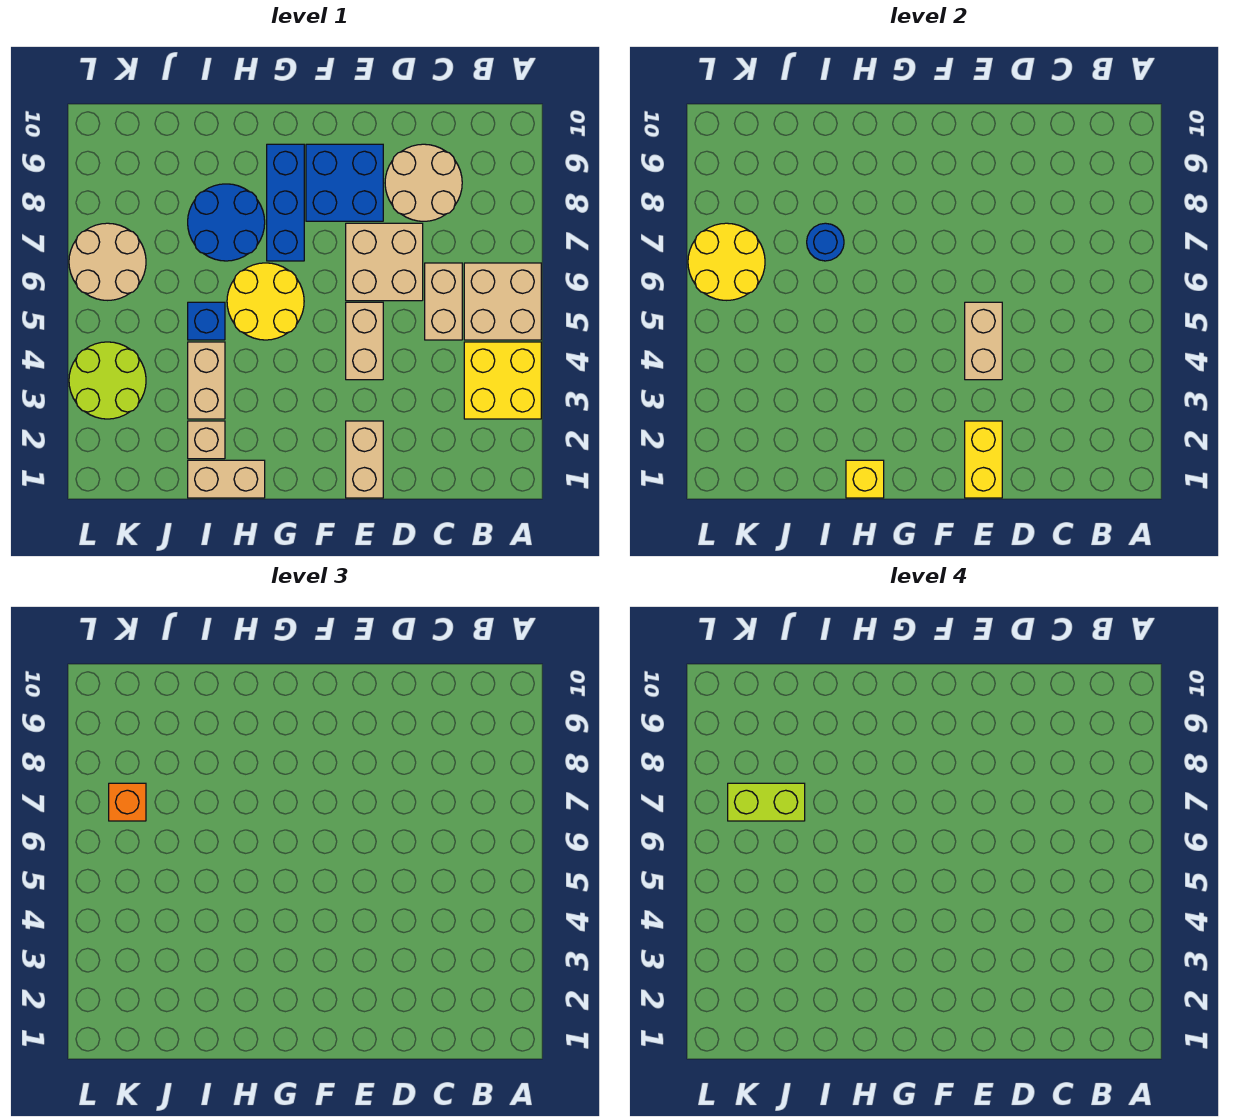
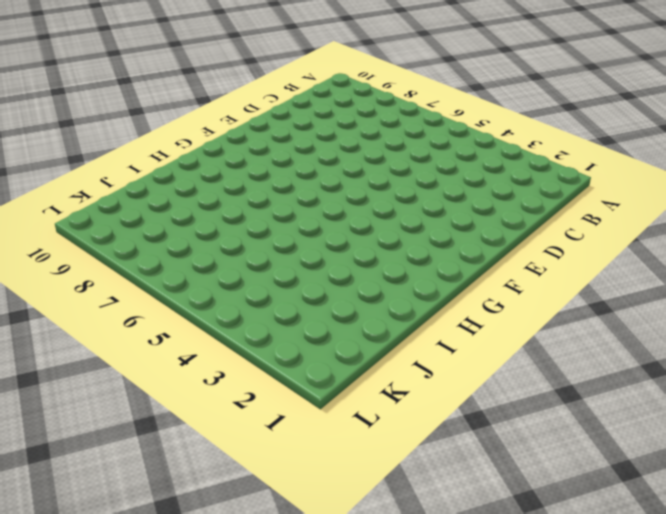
none -> yellow 2x2 brick [464,342,541,419]
none -> tan 2x2 brick [464,263,541,340]
none -> tan 1x2 brick [425,263,462,340]

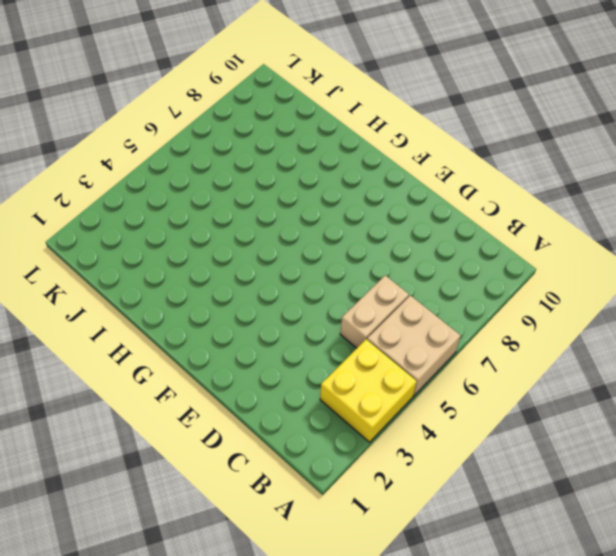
none -> tan 2x2 round brick [385,144,462,221]
none -> tan 2x2 brick [346,223,423,301]
none -> tan 1x2 brick [346,421,383,498]

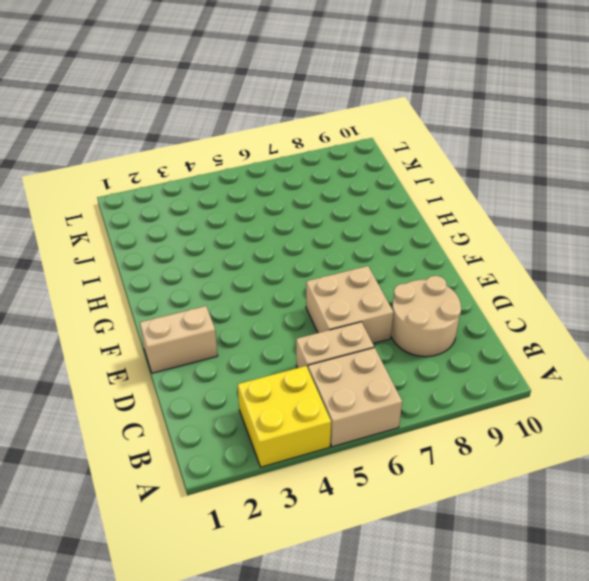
none -> tan 1x2 brick [346,302,383,380]
none -> blue 2x2 brick [306,144,383,221]
none -> yellow 2x2 round brick [227,263,304,340]

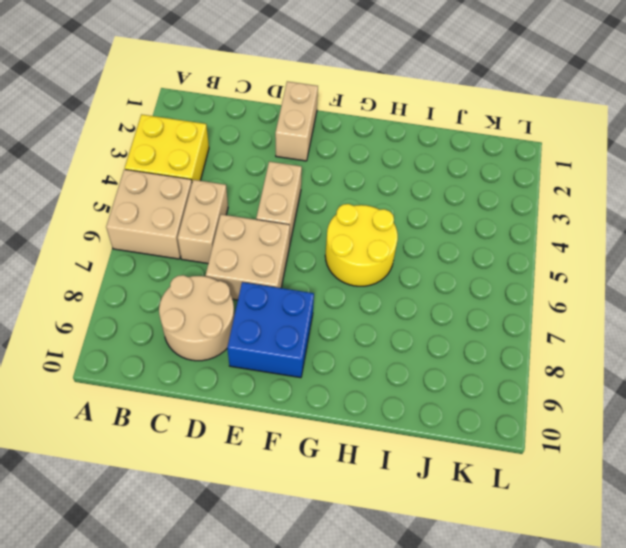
none -> blue 1x3 brick [267,144,304,261]
none -> tan 1x2 brick [188,460,265,498]
none -> blue 2x2 round brick [188,184,265,261]

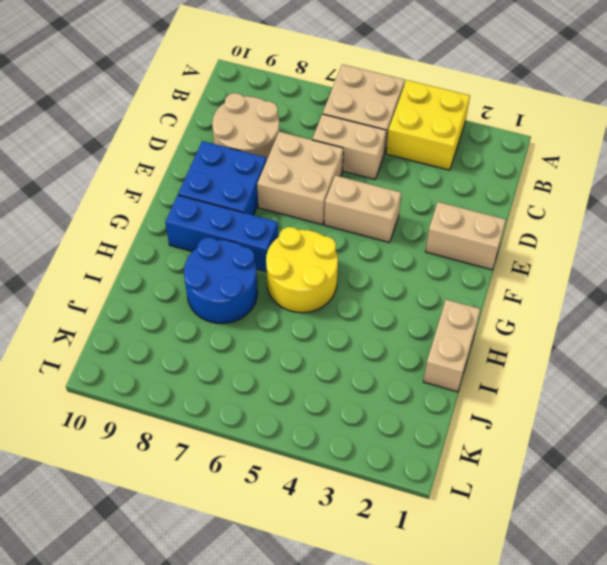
none -> tan 1x1 brick [188,421,225,459]
none -> tan 1x2 brick [188,342,225,419]
none -> blue 1x1 brick [188,302,225,340]

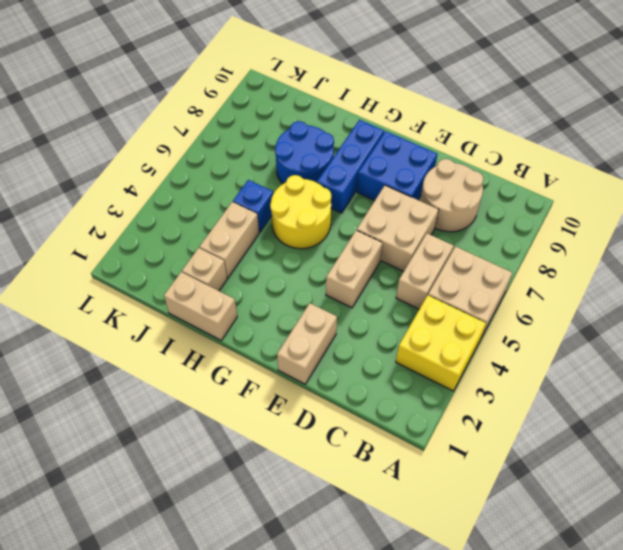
none -> lime 2x2 round brick [69,342,146,419]
none -> tan 2x2 round brick [69,223,146,300]
none -> yellow 1x2 brick [965,421,1002,498]

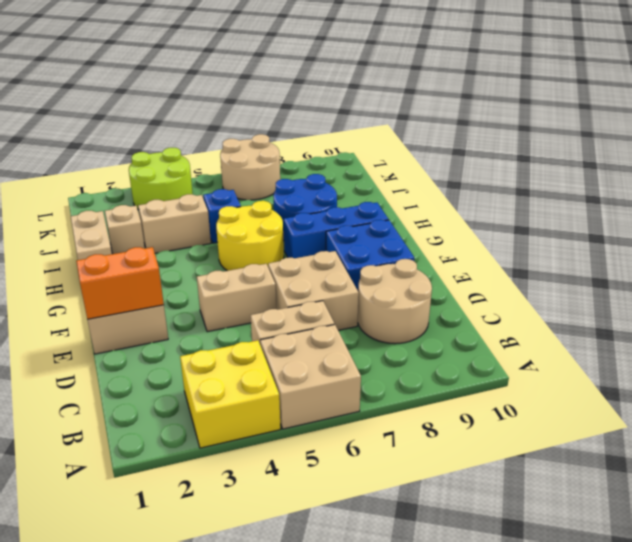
orange 1x2 brick [76,247,164,319] -> yellow 1x2 brick [965,421,1002,498]
none -> tan 1x2 brick [965,302,1002,380]
none -> yellow 1x1 brick [846,460,884,498]
none -> blue 1x1 round brick [807,223,844,261]

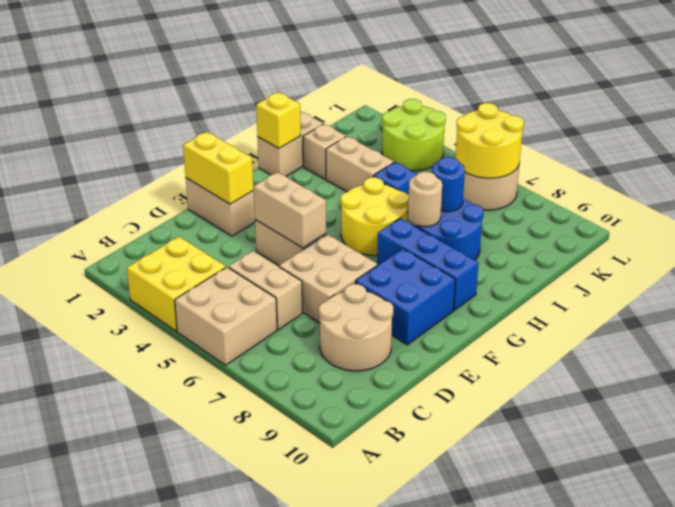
tan 1x1 round brick [408,172,442,227] -> none
none -> orange 1x1 brick [109,783,146,821]
none -> lime 1x2 brick [728,783,805,821]

